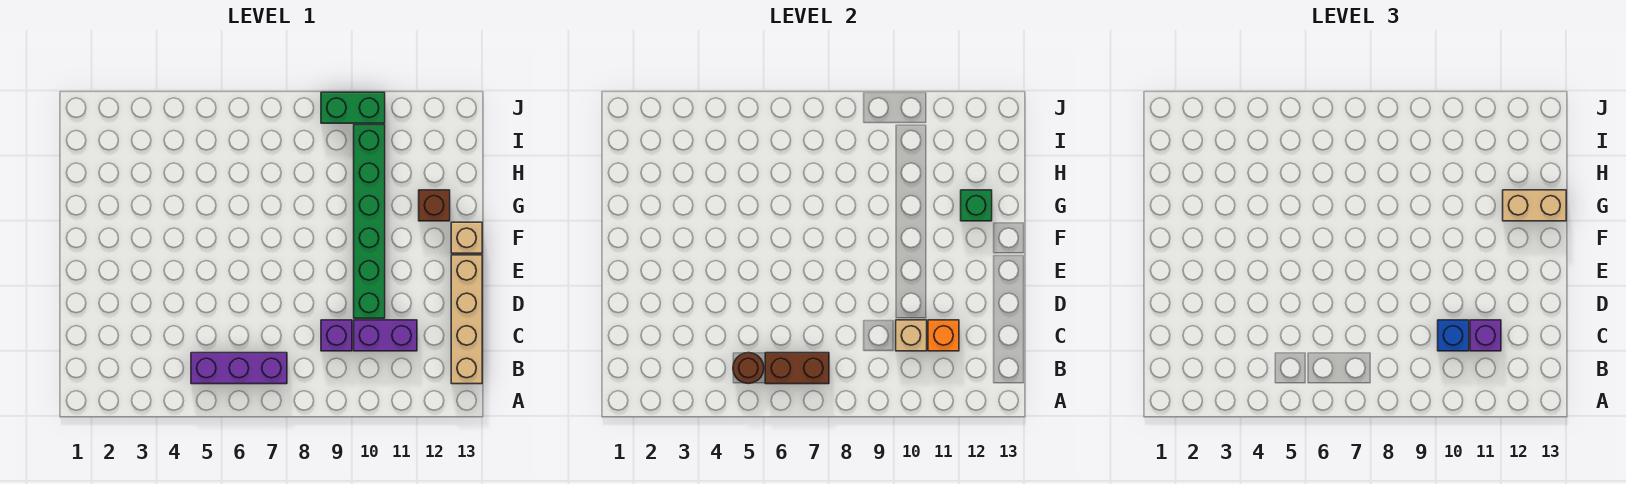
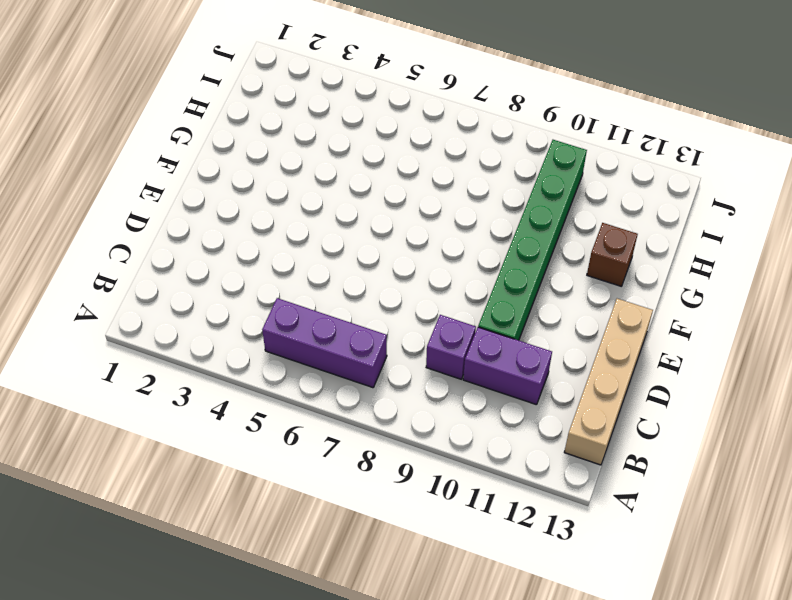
none -> tan 1x1 brick [451,222,482,253]
none -> green 1x2 brick [321,92,385,123]
none -> brown 1x1 round brick [733,353,764,384]

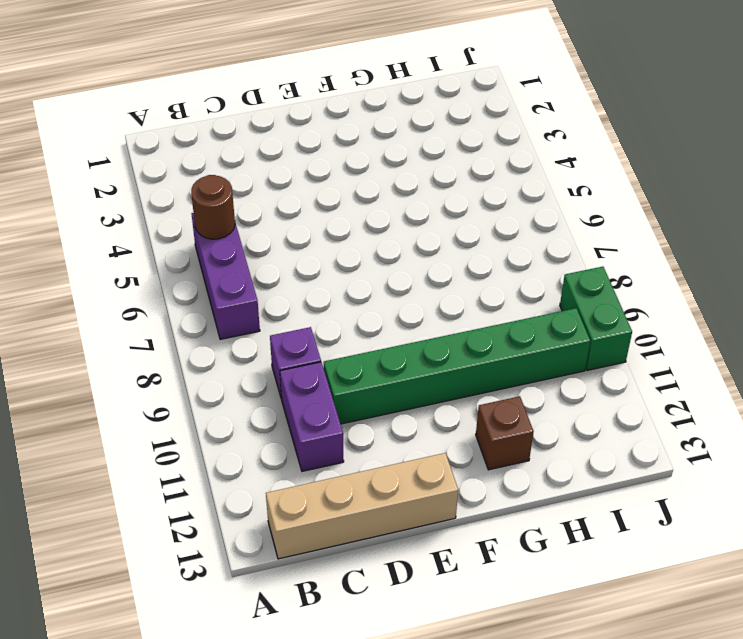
none -> tan 1x1 brick [451,222,482,253]
none -> brown 1x2 brick [765,353,829,384]
none -> tan 1x1 brick [896,320,927,351]

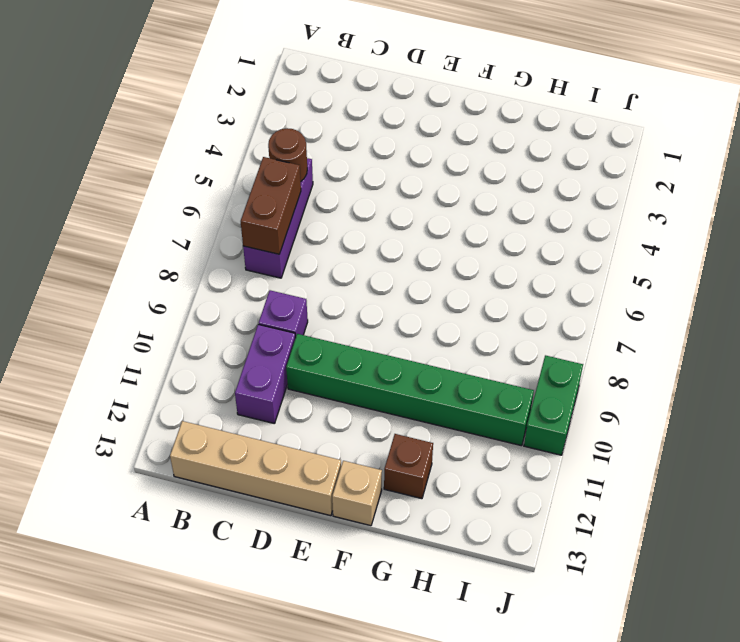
none -> tan 1x1 brick [896,320,927,351]
none -> orange 1x1 brick [928,320,959,351]
none -> green 1x1 brick [961,190,992,221]

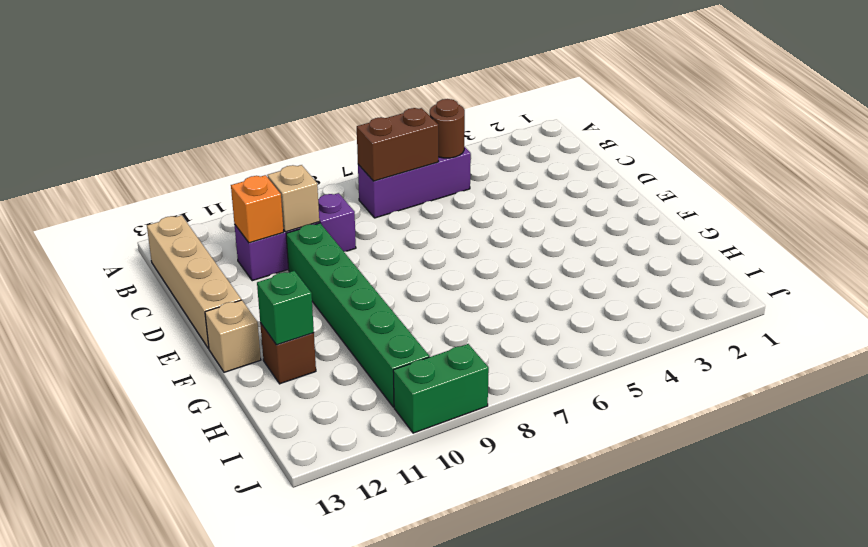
none -> blue 1x1 brick [1438,320,1469,351]
none -> purple 1x1 brick [1470,320,1501,351]
none -> tan 1x2 brick [1503,190,1566,221]

